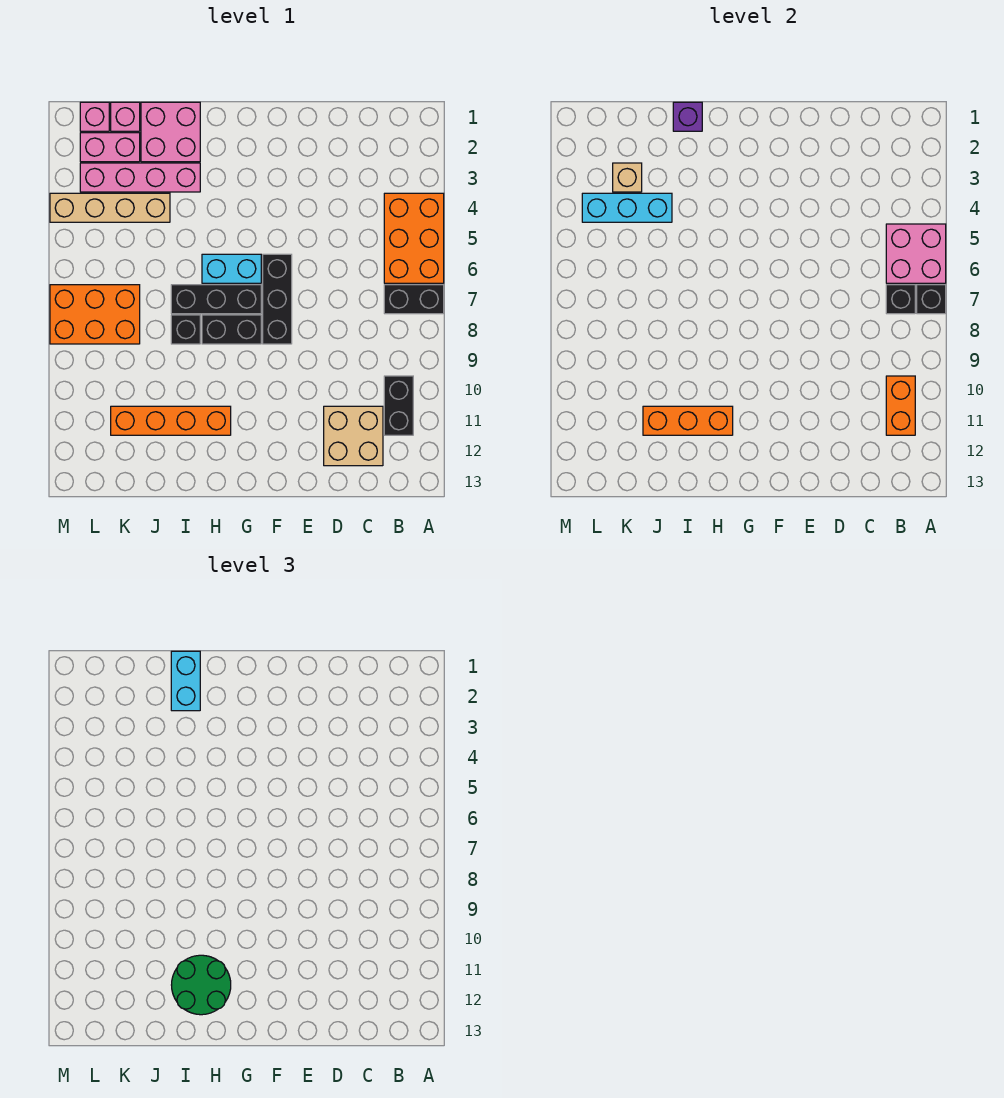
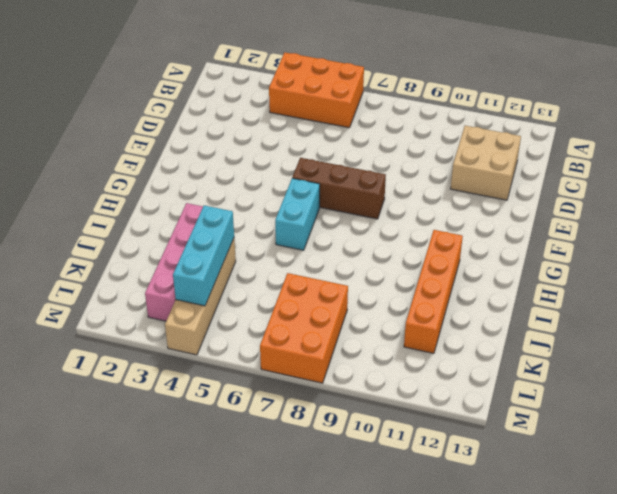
brown 1x3 brick [292,158,386,219] -> black 1x3 brick [263,254,292,344]
none -> black 1x2 brick [384,285,444,314]
none -> black 1x2 brick [384,376,413,435]
none -> black 1x3 brick [171,285,261,314]

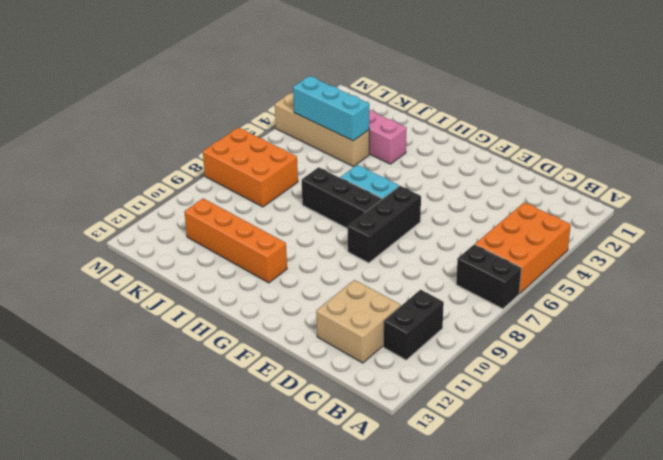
none -> black 1x2 brick [202,315,261,344]
none -> pink 2x2 brick [141,102,200,162]
none -> black 1x1 brick [171,315,200,344]

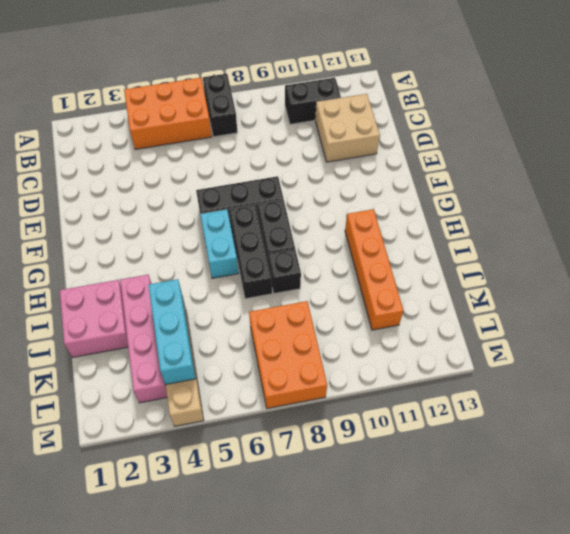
none -> pink 1x1 brick [111,102,140,131]
none -> pink 1x2 brick [80,133,140,162]
none -> pink 1x1 brick [80,102,109,131]

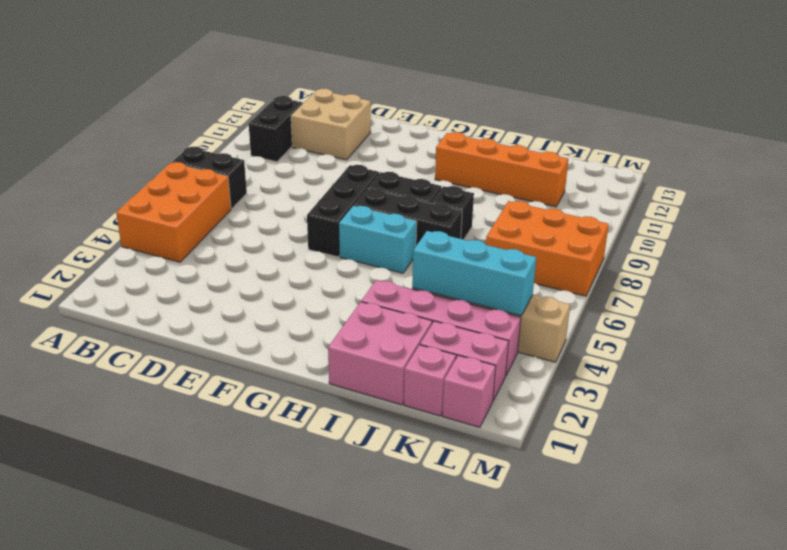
none -> pink 2x2 brick [886,224,946,283]
none -> black 1x1 brick [917,285,946,314]
none -> black 1x1 brick [886,285,915,314]

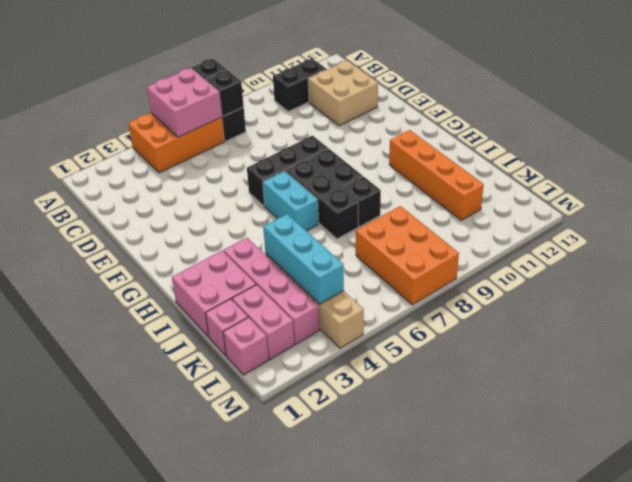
none -> orange 1x2 brick [886,376,915,435]
none -> orange 1x3 brick [643,406,733,435]
none -> purple 1x1 brick [673,102,702,131]

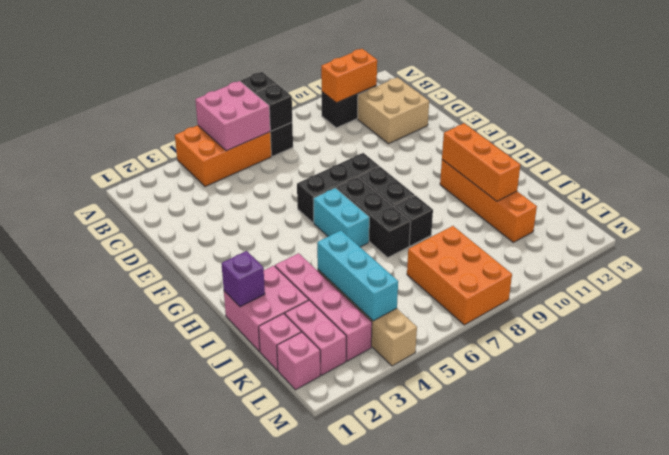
none -> tan 1x1 brick [613,163,642,192]
none -> green 2x2 round brick [172,955,231,1015]
none -> cyan 1x2 brick [171,651,200,711]

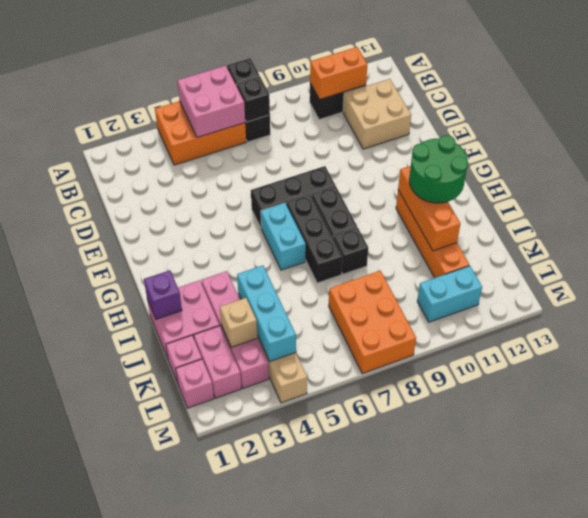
cyan 1x2 brick [417,266,482,322] -> cyan 1x2 brick moved to [171,651,200,711]

